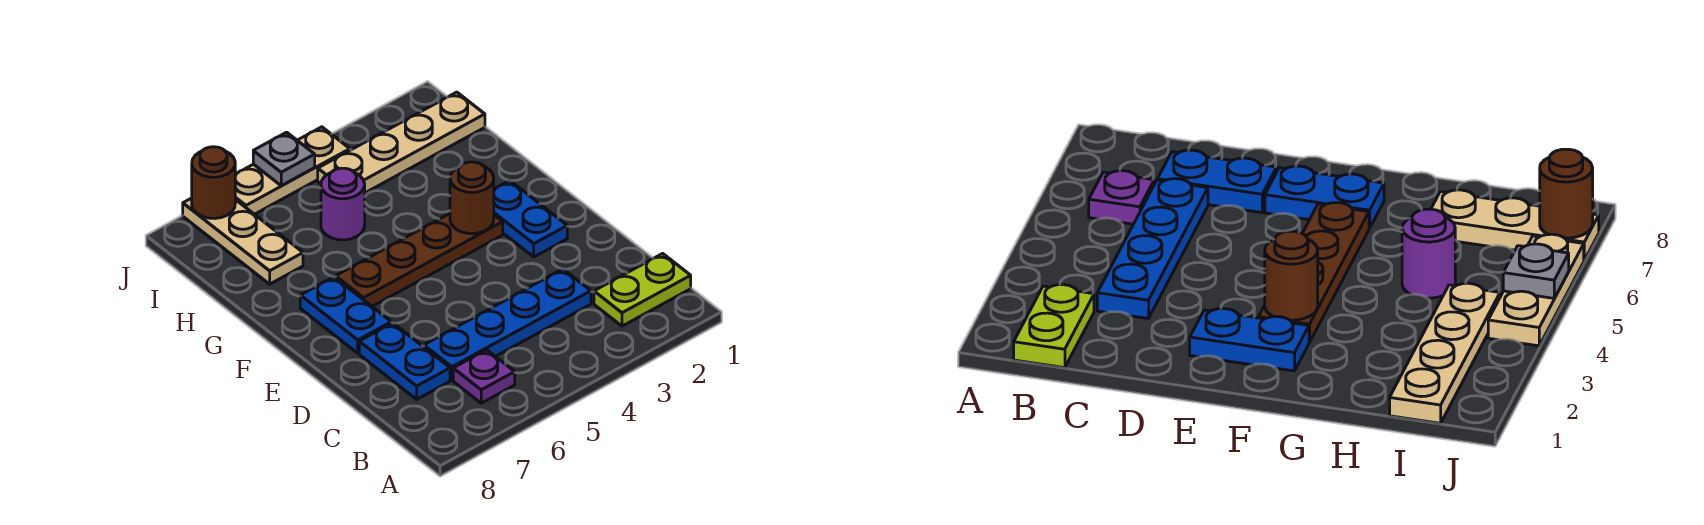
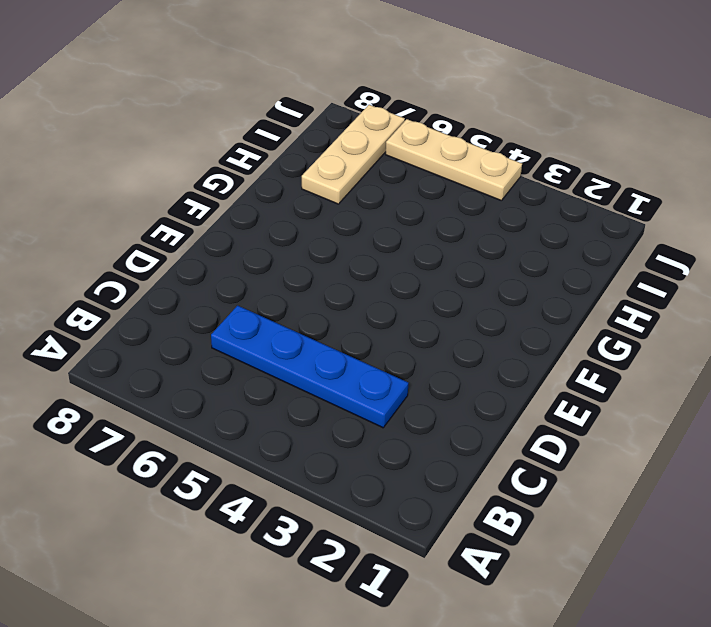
none -> lime 1x2 plate [594,254,691,326]
none -> purple 1x1 plate [453,350,515,403]
none -> blue 1x2 plate [359,323,450,399]

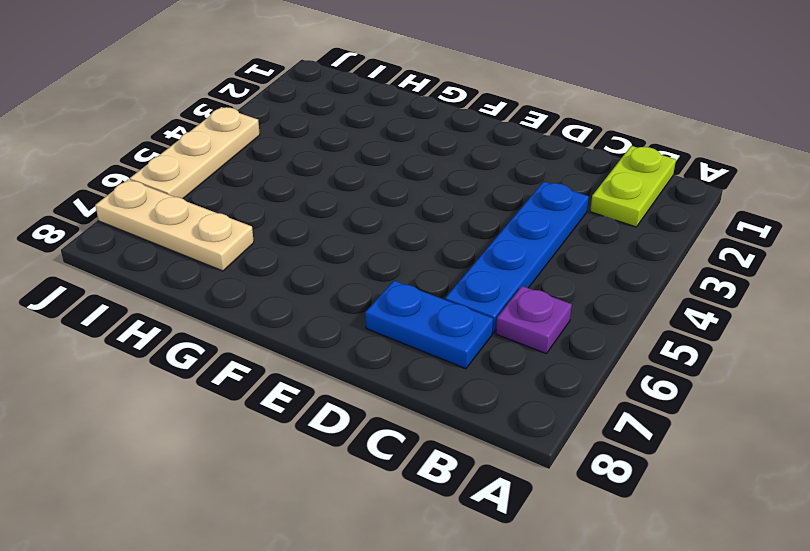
none -> blue 1x2 plate [494,181,567,257]
none -> blue 1x2 plate [300,277,391,353]
none -> brown 1x4 plate [336,213,503,306]

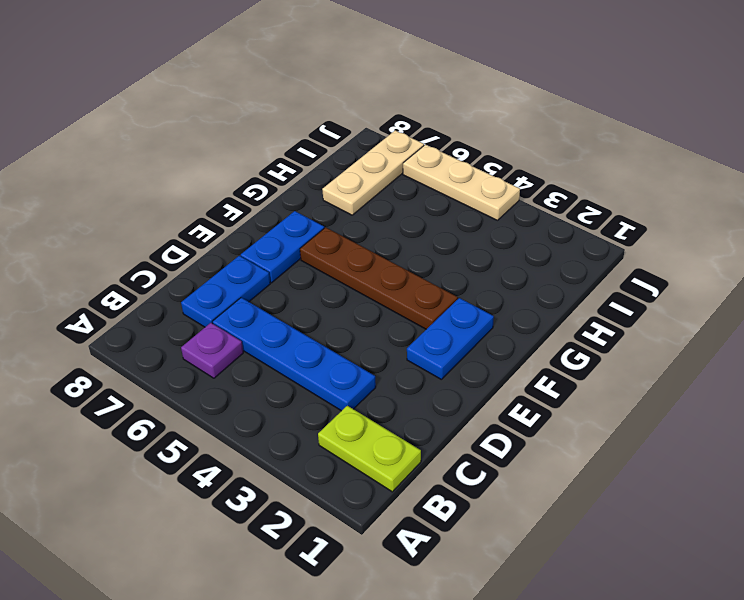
none -> purple 1x1 round brick [321,168,365,240]
none -> tan 1x4 plate [318,92,485,193]
none -> brown 1x1 round brick [450,162,494,234]

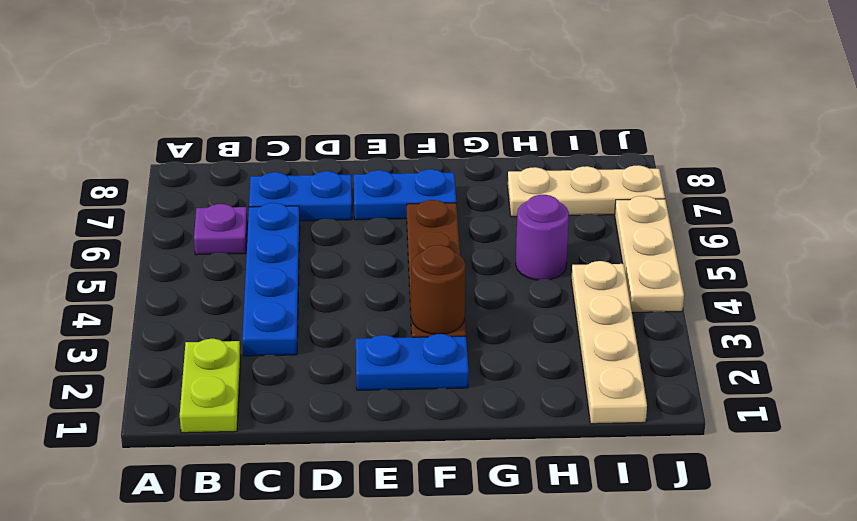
none -> grey 1x1 plate [253,132,315,186]
none -> brown 1x1 round brick [192,147,235,218]

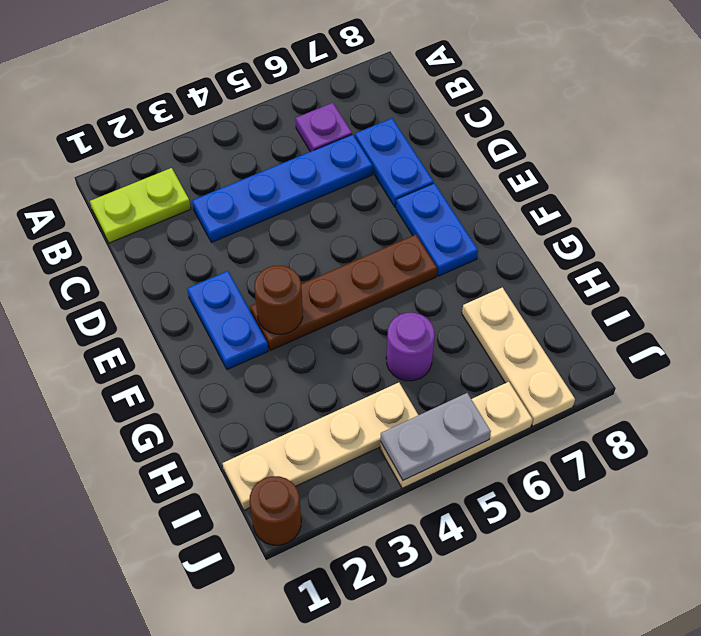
brown 1x1 round brick [250,476,301,545] -> brown 1x1 round brick moved to [192,147,235,218]
grey 1x2 plate [380,393,491,480] -> grey 1x1 plate [253,132,315,186]

